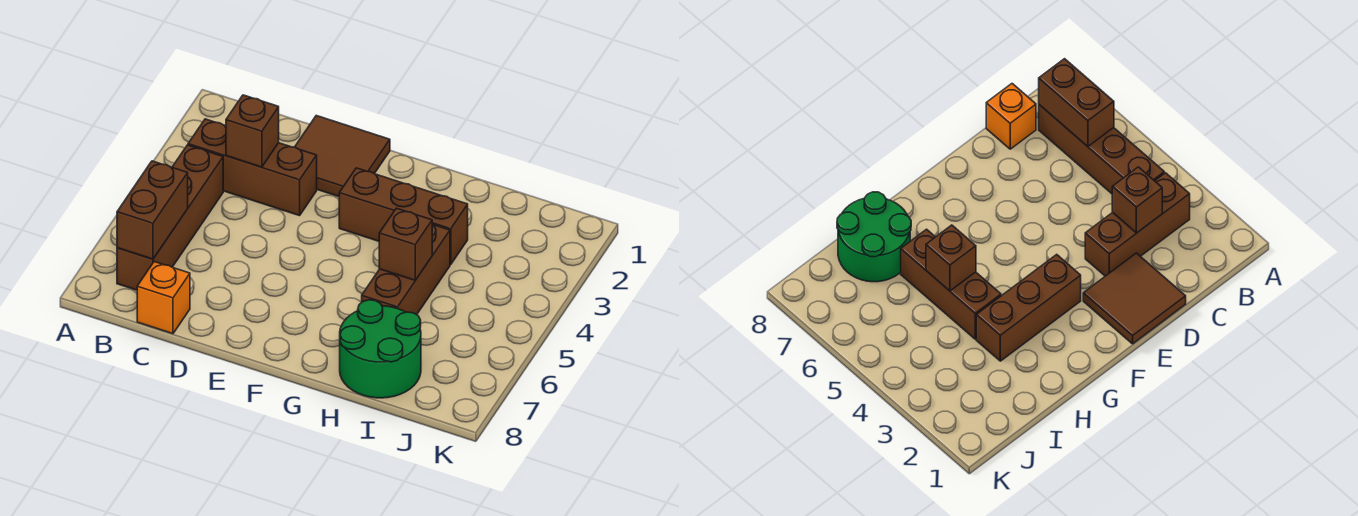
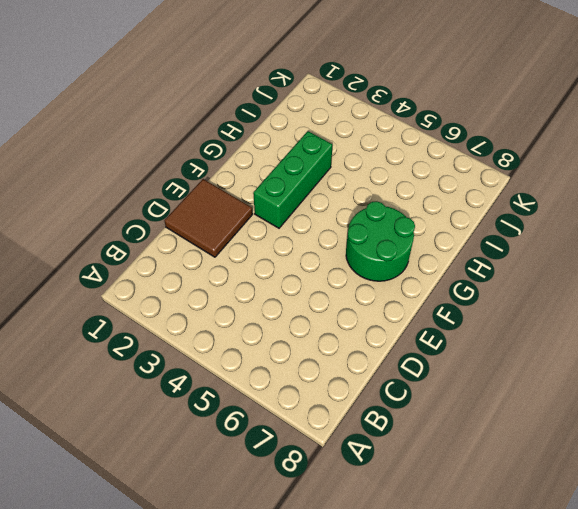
green 1x3 brick [253,131,333,228] -> brown 1x3 brick [339,168,468,265]
green 2x2 round brick [346,201,415,281] -> green 2x2 round brick moved to [340,300,421,398]
none -> brown 1x3 brick [188,119,317,216]
none -> brown 1x4 brick [117,145,223,290]

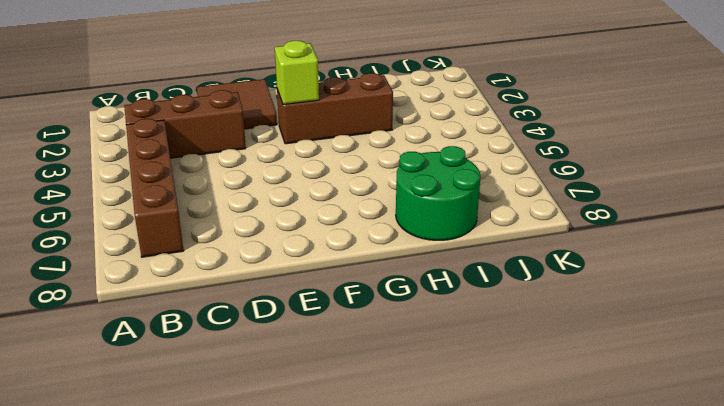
lime 1x1 brick [275,41,319,105] -> none
none -> orange 1x1 brick [137,262,190,334]
none -> brown 1x3 brick [362,225,450,315]

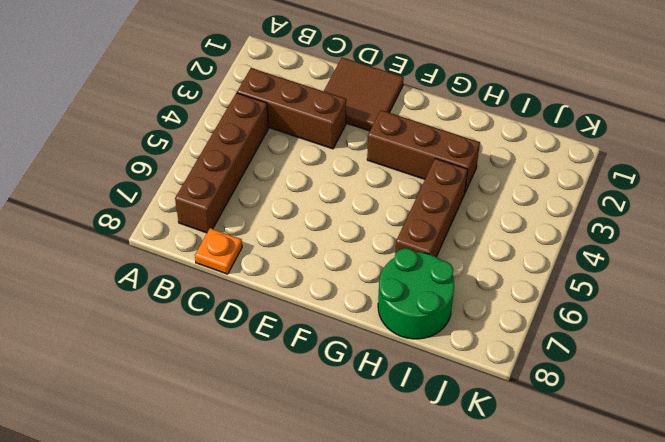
orange 1x1 plate [195,228,242,274] -> orange 1x1 brick [137,262,190,334]
none -> brown 1x2 brick [117,161,188,259]
none -> brown 1x1 brick [226,95,279,167]

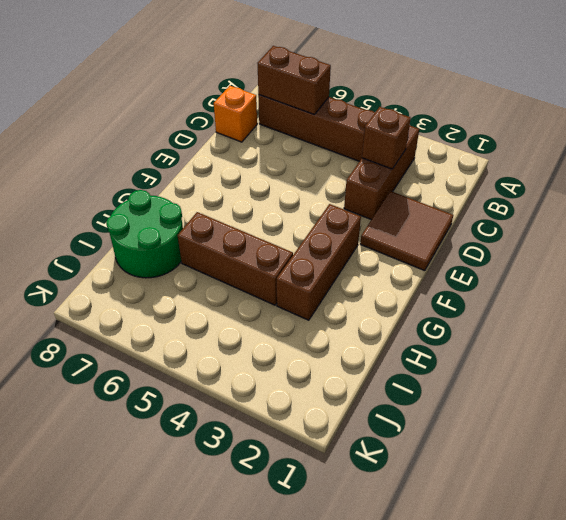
none -> brown 1x1 brick [379,208,432,280]

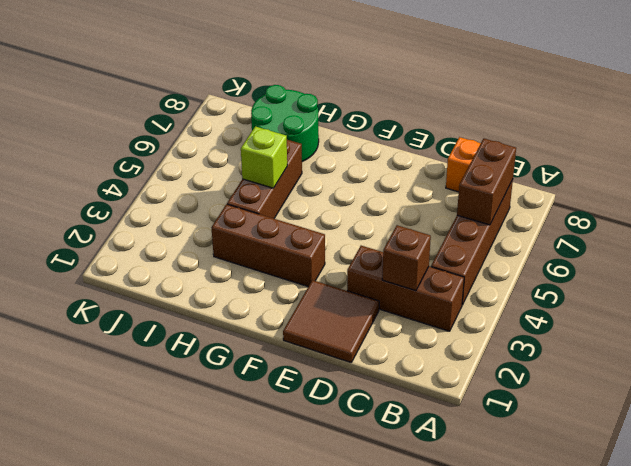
lime 1x1 brick [241,126,287,188] -> brown 1x1 brick [379,208,432,280]

